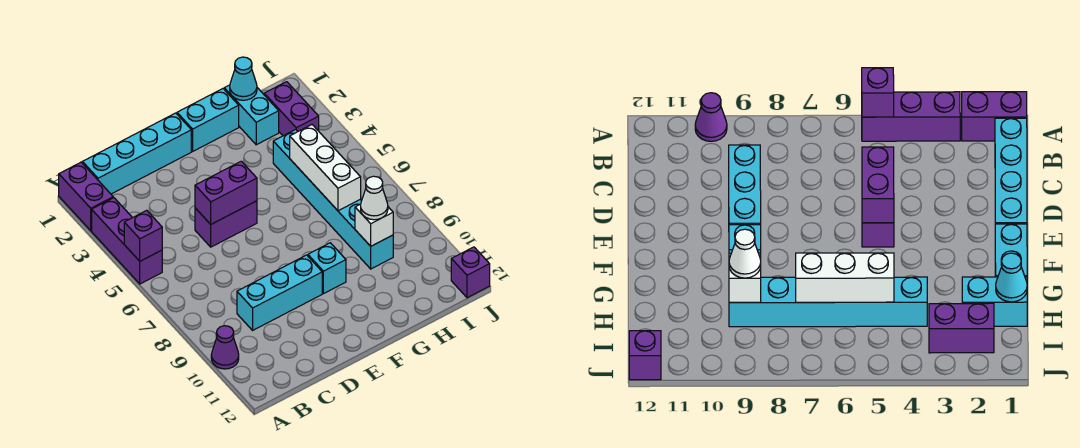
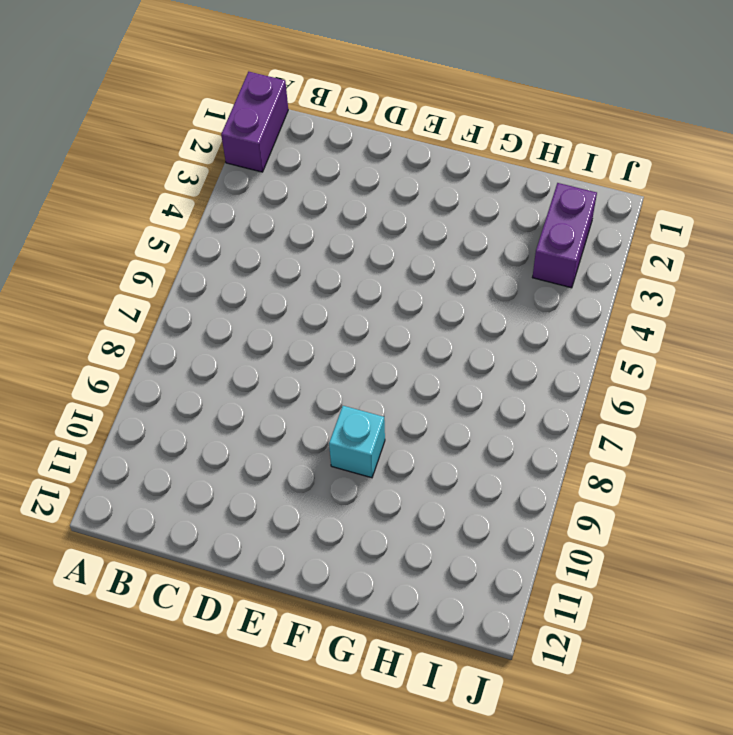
none -> purple 1x3 brick [92,198,162,284]
none -> purple 1x1 cone [211,326,239,369]
none -> cyan 1x4 brick [82,113,191,194]

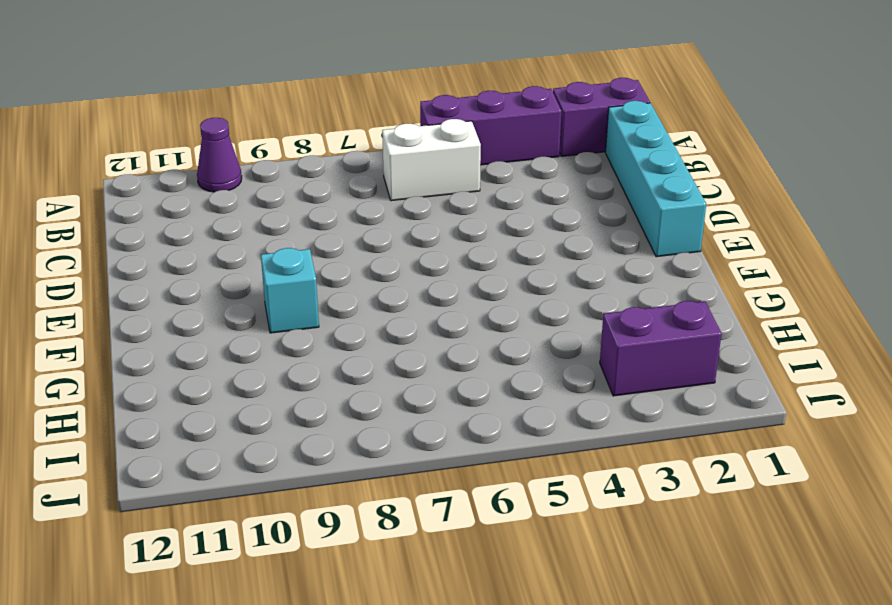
white 1x2 brick [382,119,481,201] -> none
none -> cyan 1x3 brick [237,255,322,330]
none -> purple 1x2 brick [195,201,257,247]
none -> cyan 1x2 brick [177,89,239,151]

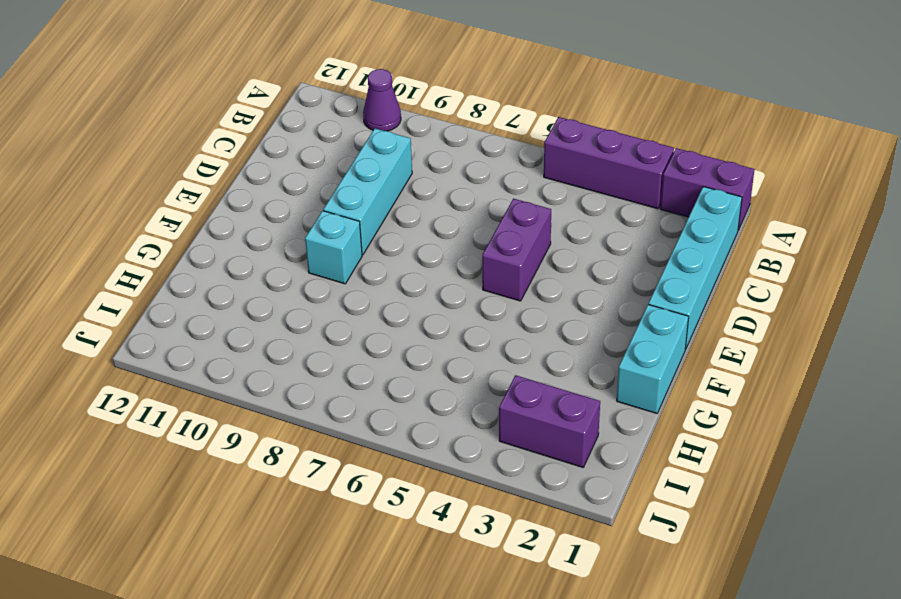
none -> cyan 1x2 brick [224,85,279,145]
none -> cyan 1x6 brick [273,129,393,269]
none -> purple 1x1 brick [451,247,490,298]

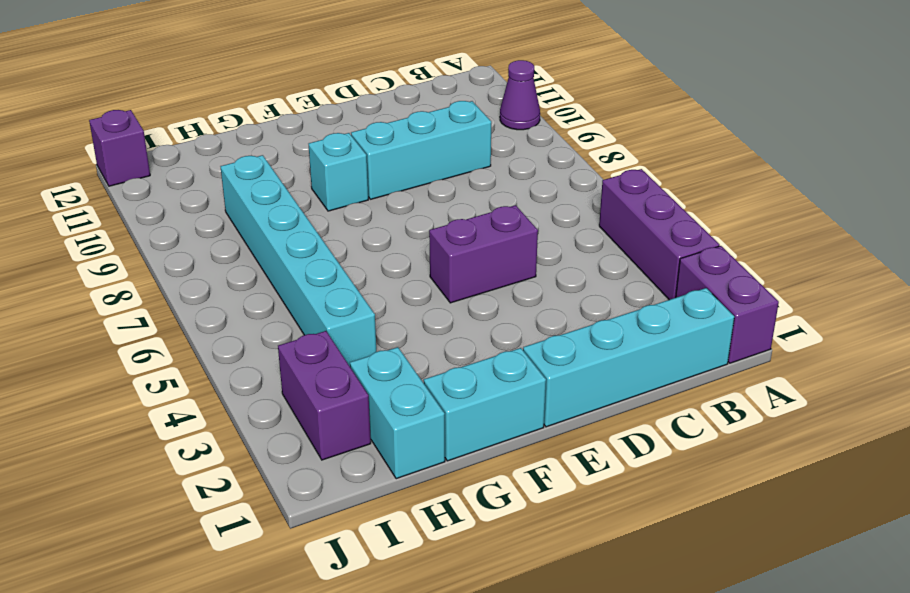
none -> purple 1x1 brick [124,210,162,261]
none -> purple 1x2 brick [195,161,257,224]
none -> cyan 1x1 cone [230,57,257,100]

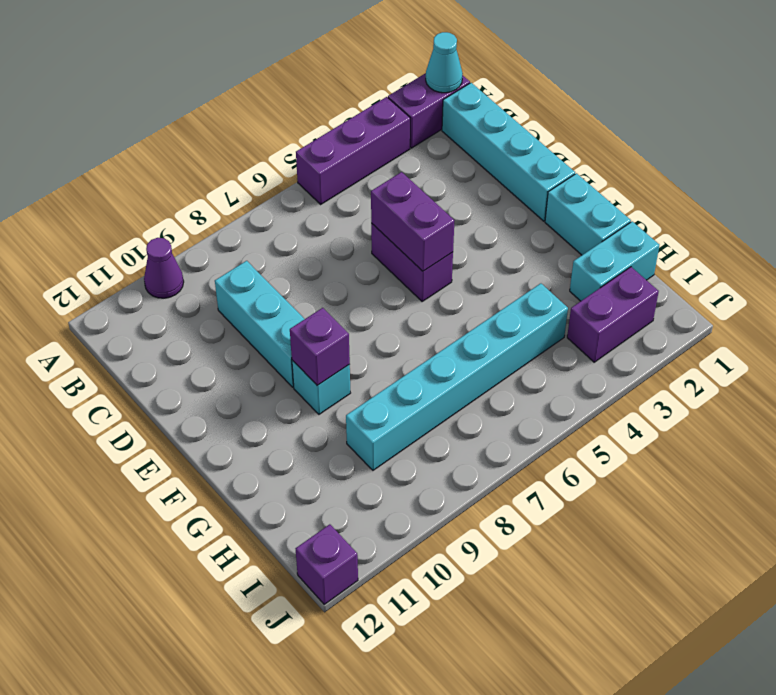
cyan 1x1 cone [426,32,463,93] -> cyan 1x1 cone moved to [230,57,257,100]
purple 1x1 brick [290,308,350,385] -> purple 1x1 brick moved to [124,210,162,261]
none -> white 1x3 brick [290,125,361,211]
none -> white 1x1 brick [355,204,393,246]
none -> white 1x1 cone [361,176,388,220]

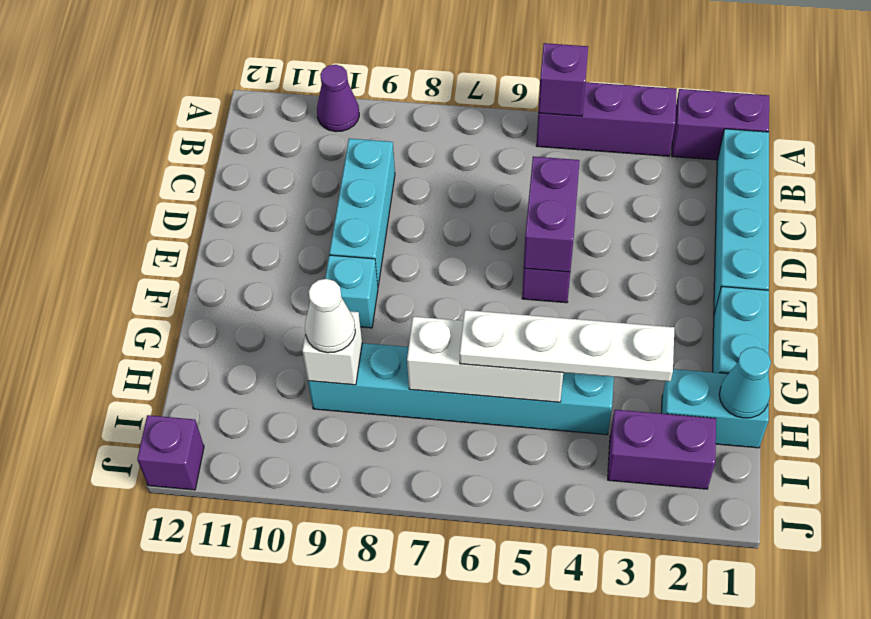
white 1x4 plate [460,310,674,382] -> none

